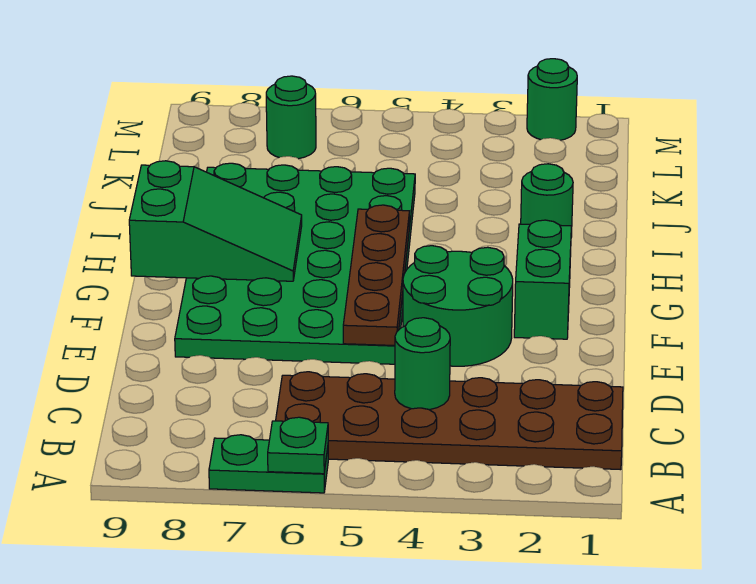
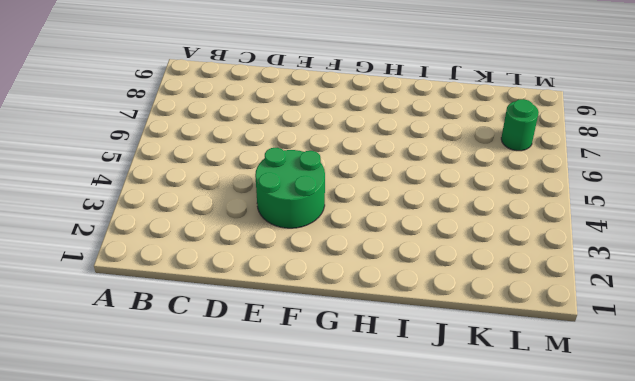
none -> green 1x2 plate [209,435,328,493]
none -> brown 2x6 plate [276,372,623,470]
none -> green 4x6 plate [175,163,415,364]

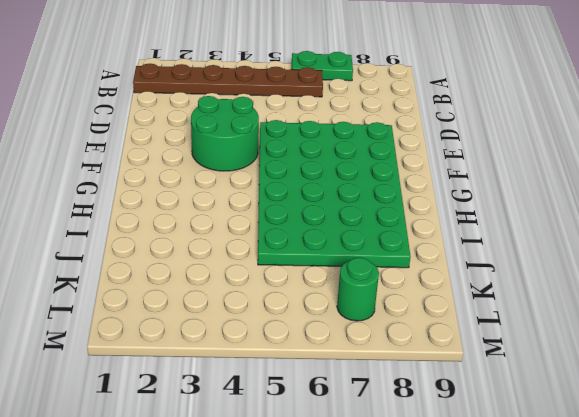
brown 1x6 plate [133,64,323,97] -> brown 2x6 plate [276,372,623,470]
none -> green 1x2 brick [514,220,571,339]
none -> green 1x1 round brick [521,164,573,237]
none -> green 1x1 round brick [527,59,577,140]

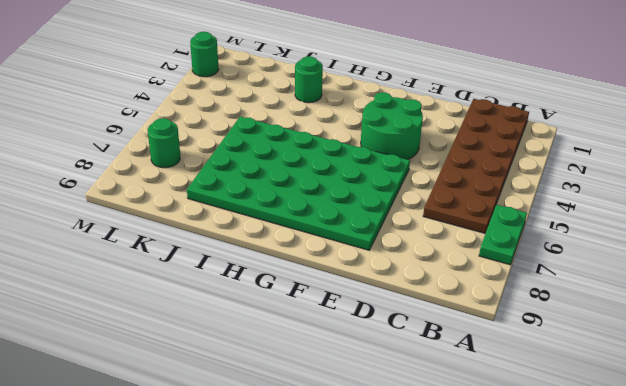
none -> green 1x2 brick [514,220,571,339]
none -> green 1x1 plate [268,417,328,474]
none -> green 1x1 round brick [395,318,450,410]

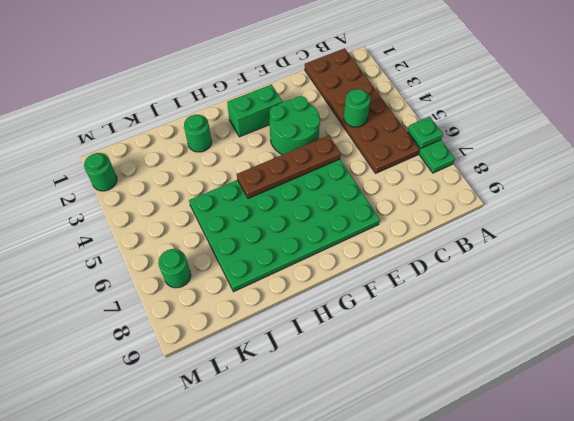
none -> green 2x3 slope [129,161,302,281]

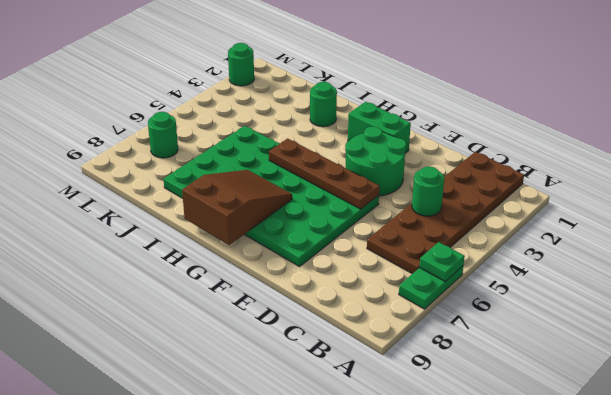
brown 2x3 slope [182,170,292,245] -> green 2x3 slope [129,161,302,281]

